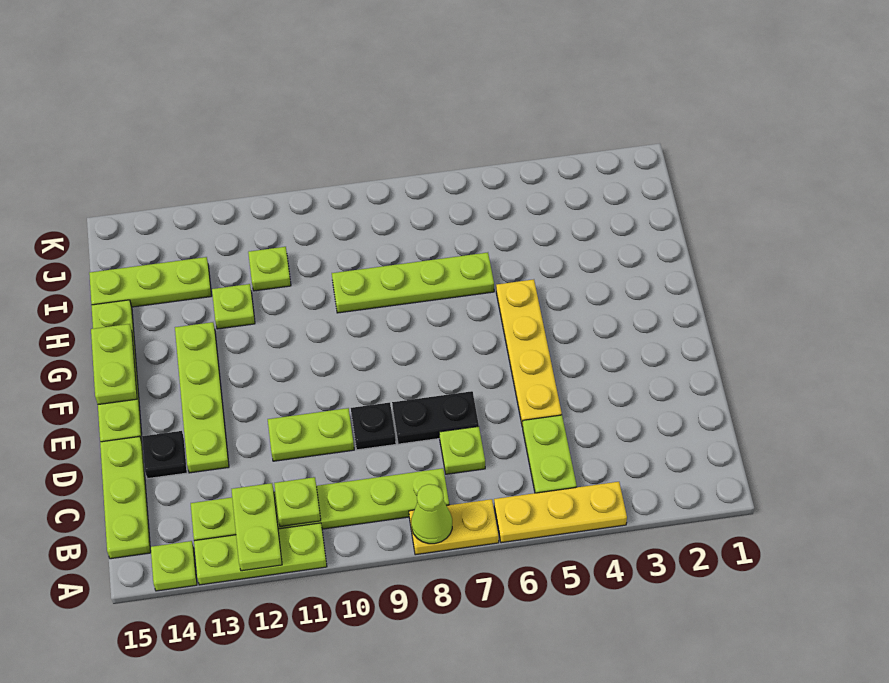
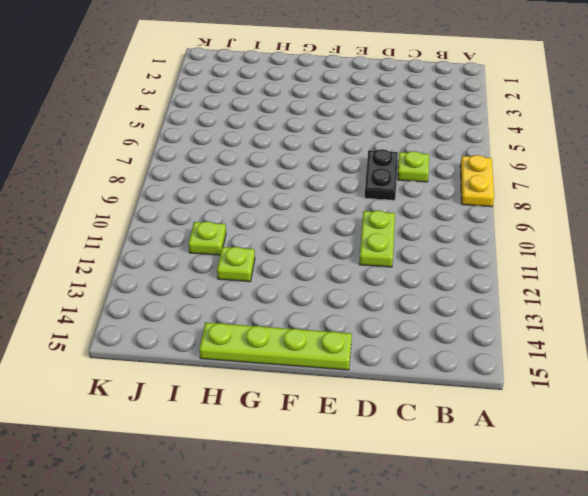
none -> yellow 1x3 plate [494,482,627,543]
none -> lime 1x3 plate [194,523,327,585]
none -> lime 1x1 plate [151,541,197,591]

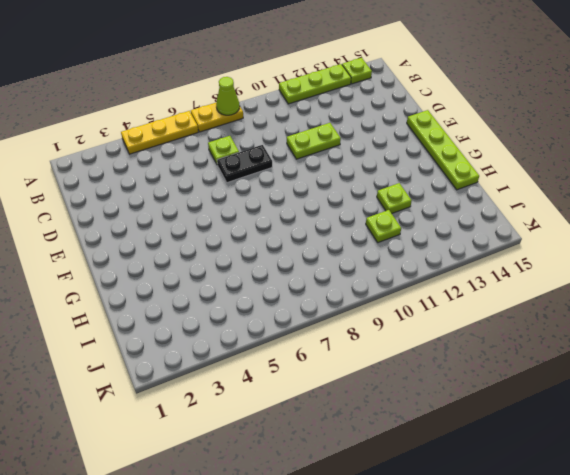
none -> lime 1x2 plate [523,415,577,493]
none -> lime 1x6 plate [191,468,449,541]
none -> lime 1x3 plate [100,437,151,559]

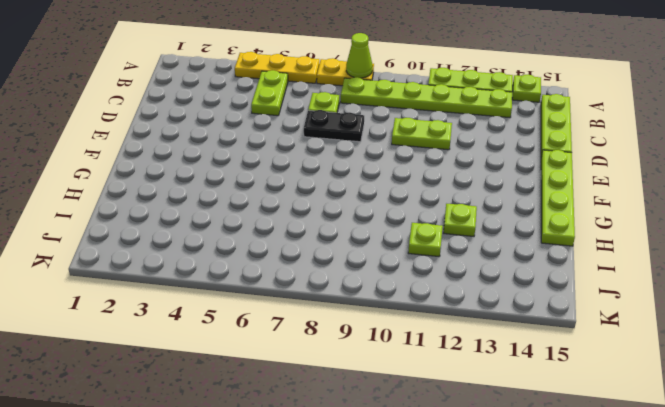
none -> yellow 1x4 plate [496,279,562,427]
none -> black 1x1 plate [351,403,396,450]
none -> lime 1x4 plate [175,322,229,473]

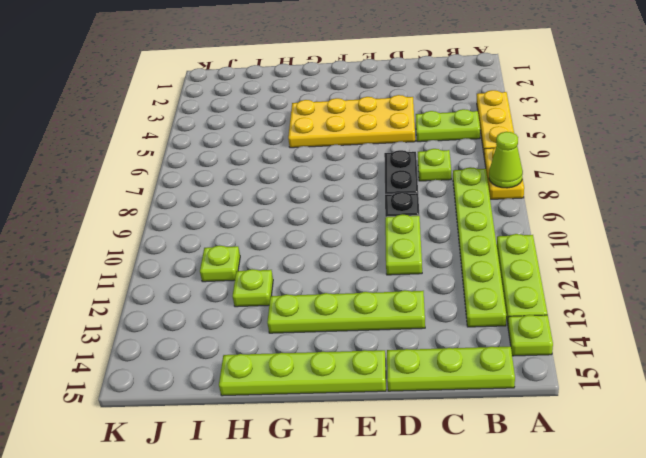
yellow 2x4 plate [288,95,415,148] -> yellow 1x4 plate [496,279,562,427]
none -> black 1x1 plate [142,431,187,479]
none -> lime 1x4 plate [332,253,494,313]
none -> lime 1x3 plate [89,257,212,307]

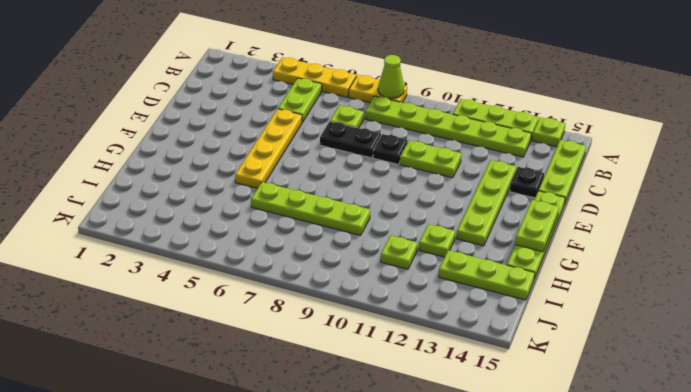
none -> lime 1x2 plate [231,483,282,571]
none -> lime 1x1 plate [274,477,321,527]

